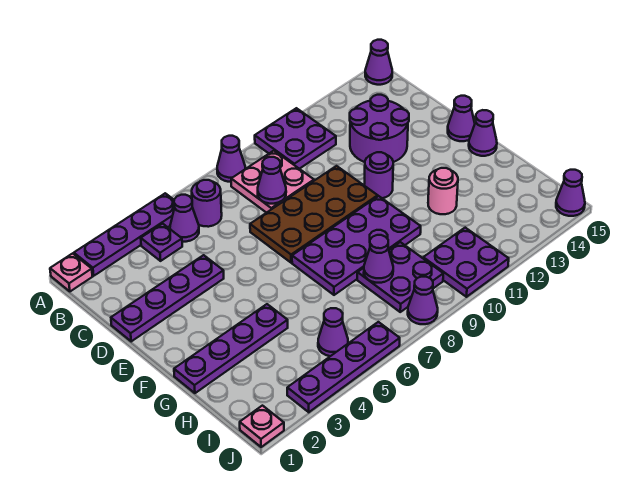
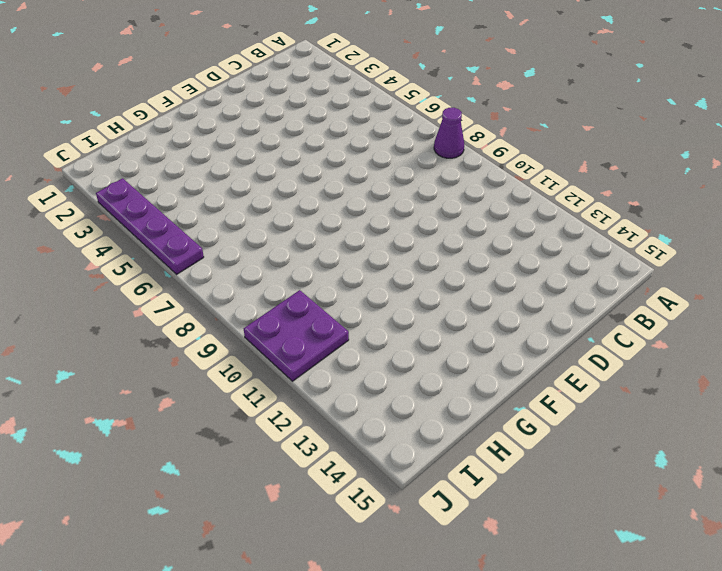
none -> pink 1x1 plate [50,253,92,291]
none -> purple 1x4 plate [74,193,174,276]
none -> purple 2x2 plate [255,108,336,169]

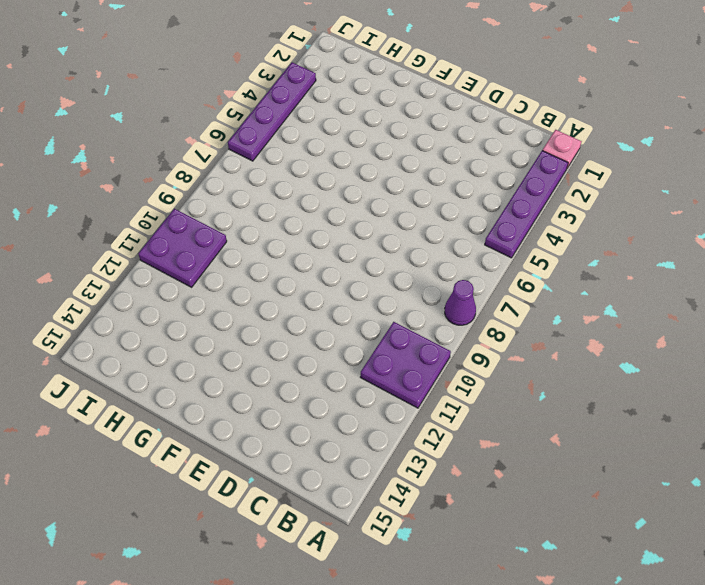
none -> purple 1x1 cone [365,40,392,85]
none -> purple 1x1 plate [141,224,182,261]
none -> purple 1x1 cone [170,195,199,242]

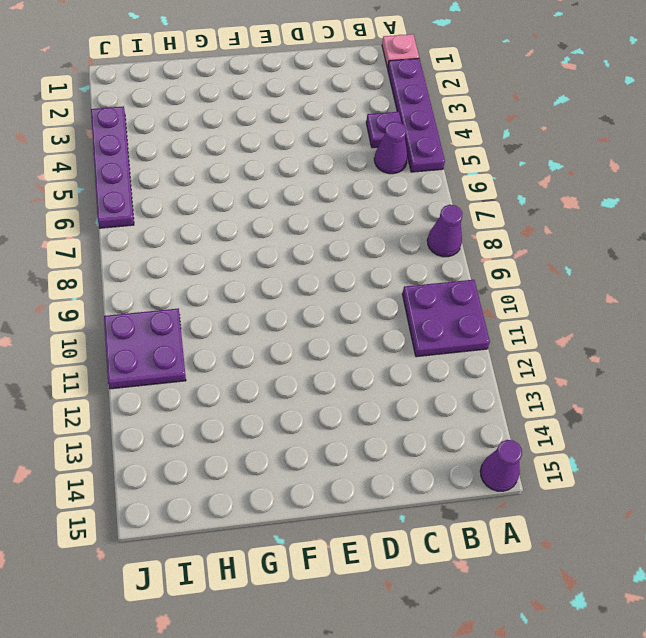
none -> purple 1x1 round brick [192,180,222,227]
none -> pink 2x2 plate [231,151,314,213]
none -> purple 2x2 round brick [350,95,409,162]

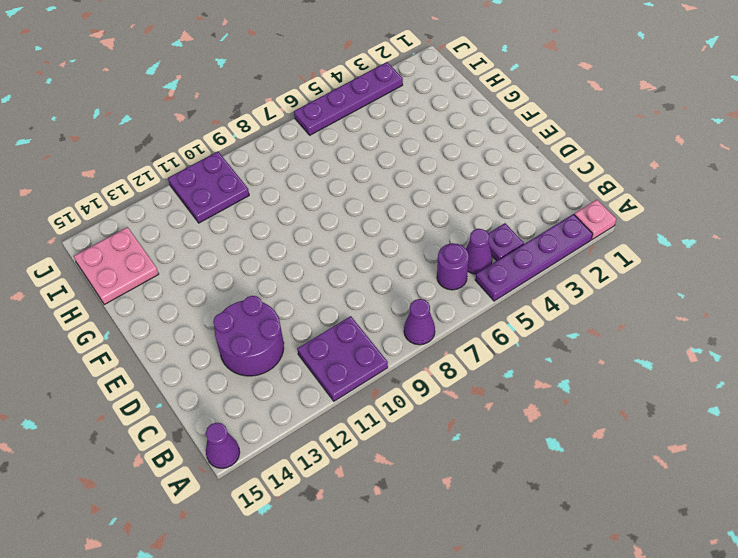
pink 2x2 plate [74,227,159,305] -> pink 2x2 plate moved to [231,151,314,213]
none -> purple 1x4 plate [111,255,224,341]
none -> brown 2x4 plate [250,166,378,263]
none -> purple 1x1 round brick [364,152,393,198]

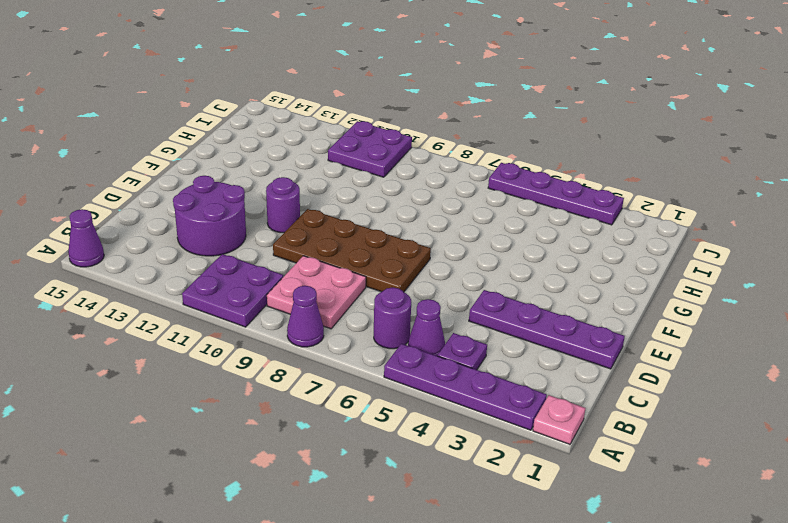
none -> purple 1x1 cone [448,96,475,141]
none -> purple 2x4 plate [292,196,421,295]
none -> purple 1x1 cone [469,110,497,156]

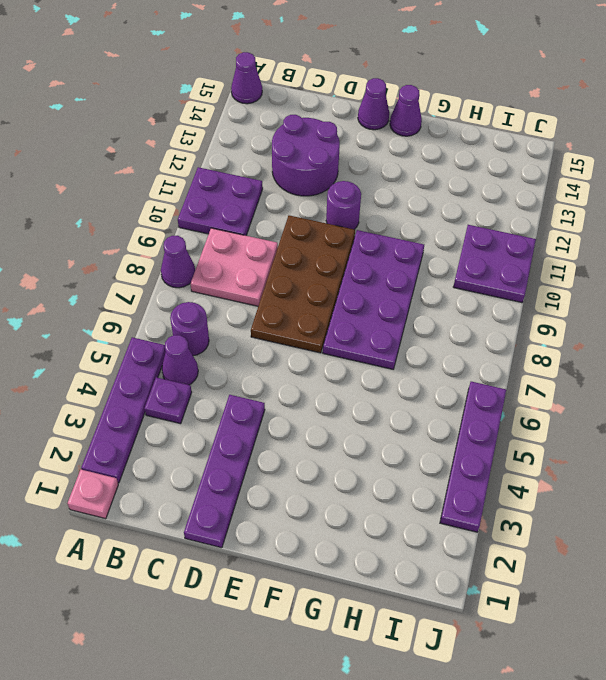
none -> purple 1x4 plate [174,304,288,393]
none -> pink 1x1 round brick [428,168,458,214]
none -> purple 2x2 plate [357,242,443,312]

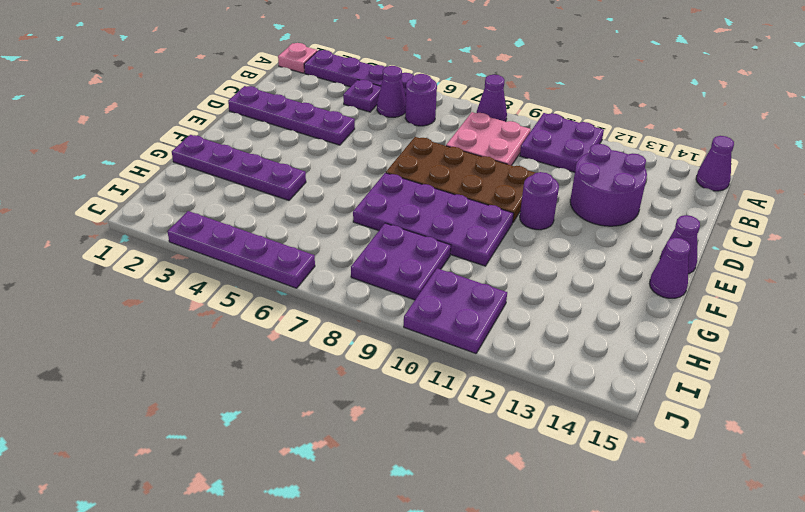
none -> pink 1x1 round brick [428,168,458,214]
none -> purple 1x1 cone [318,308,348,356]
none -> pink 1x1 plate [240,406,284,447]

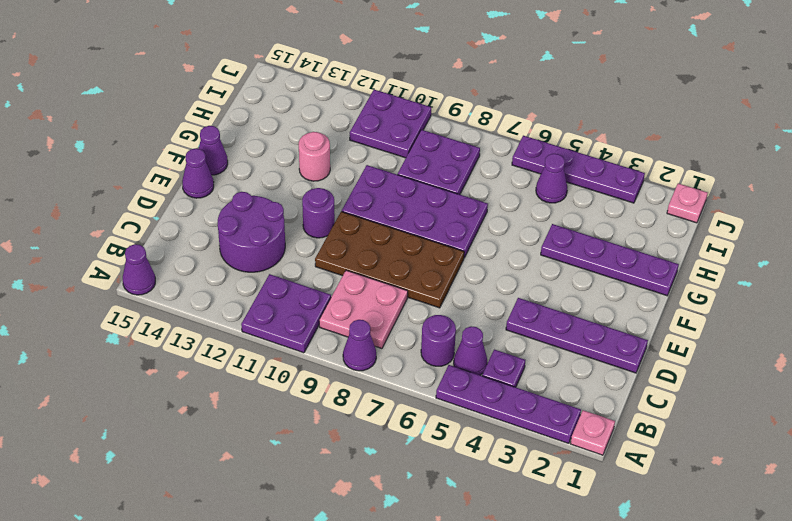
none -> purple 1x1 cone [408,277,438,324]
none -> purple 1x1 cone [556,170,585,216]
none -> purple 1x1 cone [258,157,286,204]

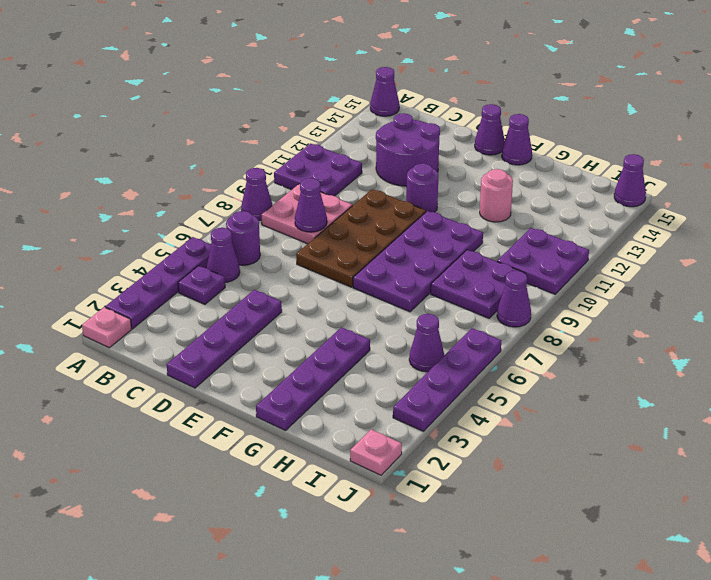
none -> purple 1x1 cone [364,235,393,283]

